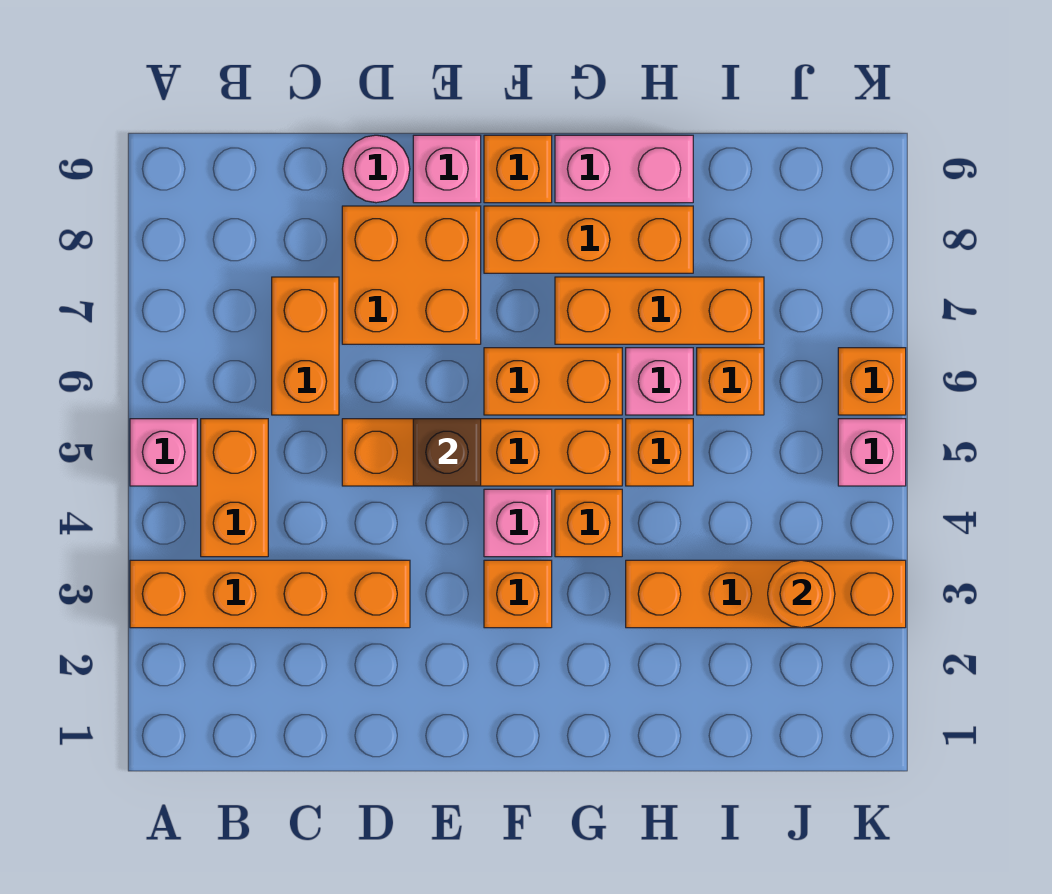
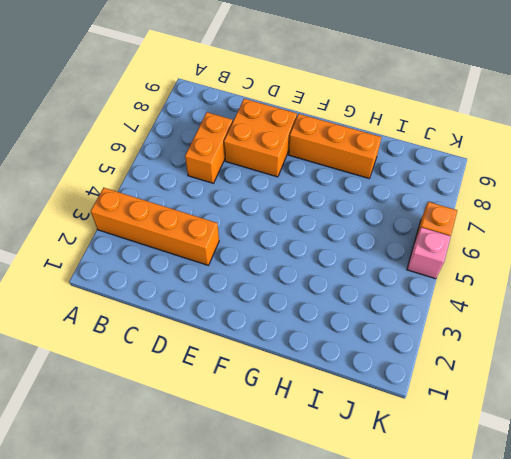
none -> pink 1x1 brick [130,419,197,486]
none -> orange 1x2 brick [201,419,268,557]
none -> orange 1x4 brick [342,419,622,486]

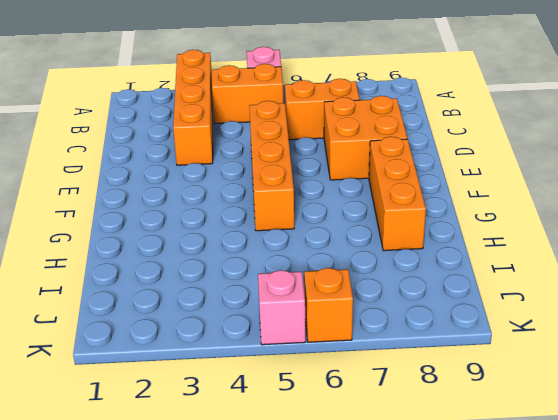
none -> pink 1x1 round brick [343,135,410,203]
none -> pink 1x1 brick [413,135,481,203]
none -> orange 1x1 brick [484,560,552,628]

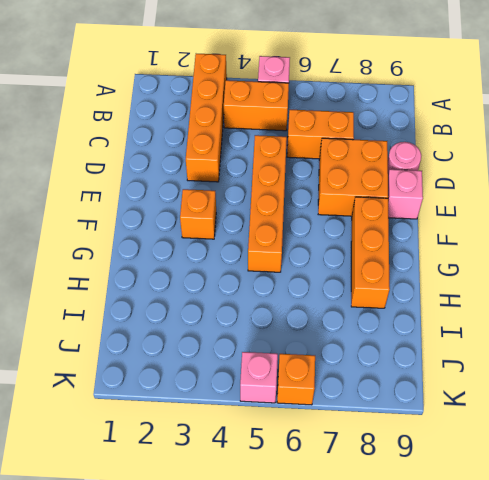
none -> pink 1x1 brick [484,489,552,557]
none -> orange 1x2 brick [484,348,622,415]
none -> orange 1x1 brick [484,135,552,203]

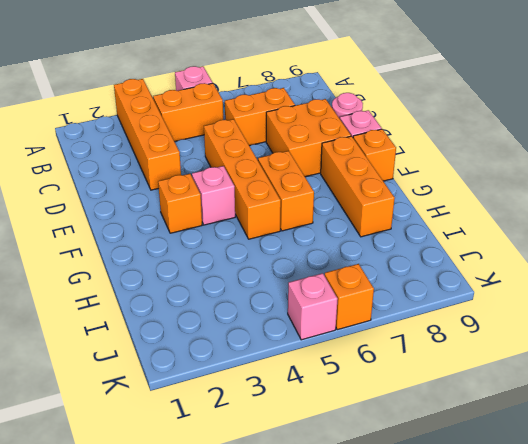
none -> orange 1x1 brick [555,489,622,557]
none -> orange 1x3 brick [555,277,764,344]
none -> pink 1x2 brick [555,135,693,203]

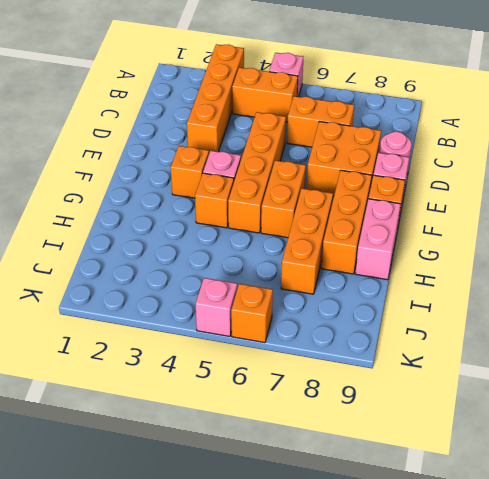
none -> orange 1x4 brick [626,560,906,628]
none -> orange 1x1 brick [626,419,693,486]
none -> pink 1x1 brick [626,348,693,415]

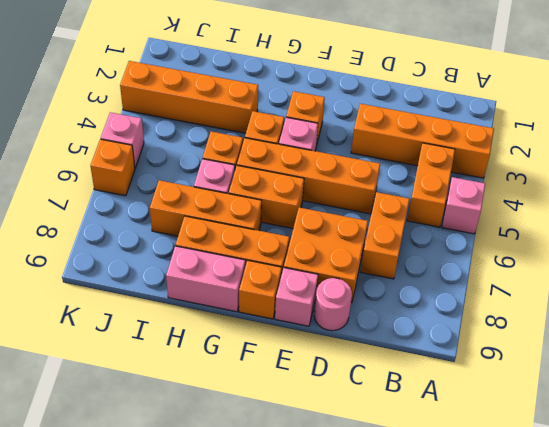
none -> orange 1x1 brick [697,348,764,415]
none -> brown 1x1 brick [413,419,481,486]
none -> orange 1x1 round brick [768,560,835,628]

